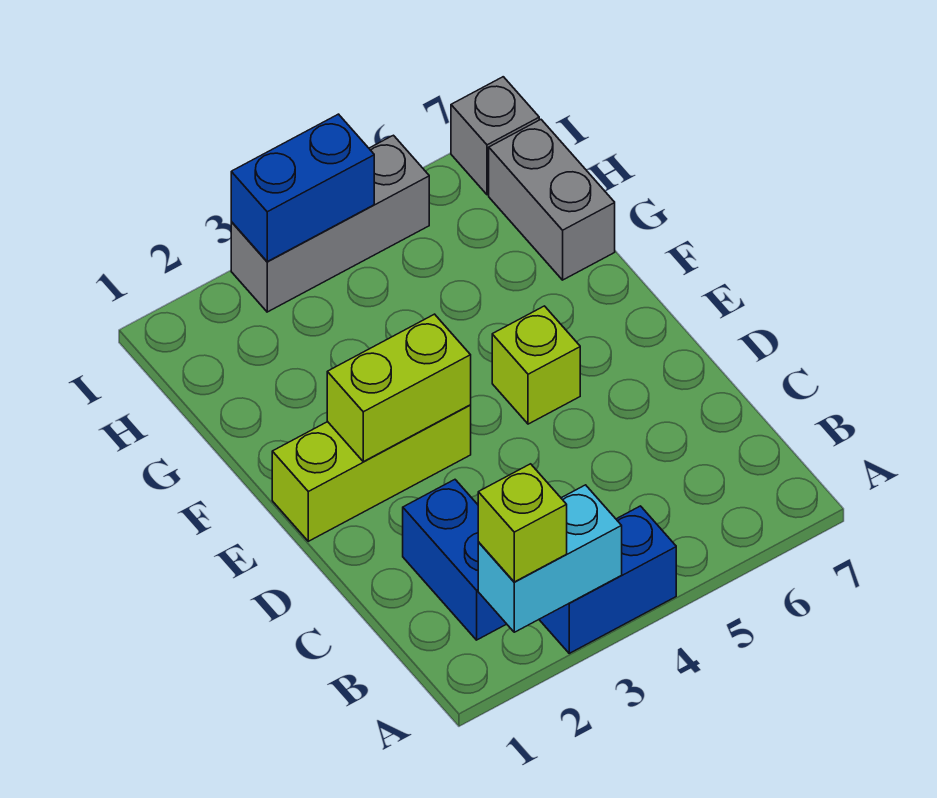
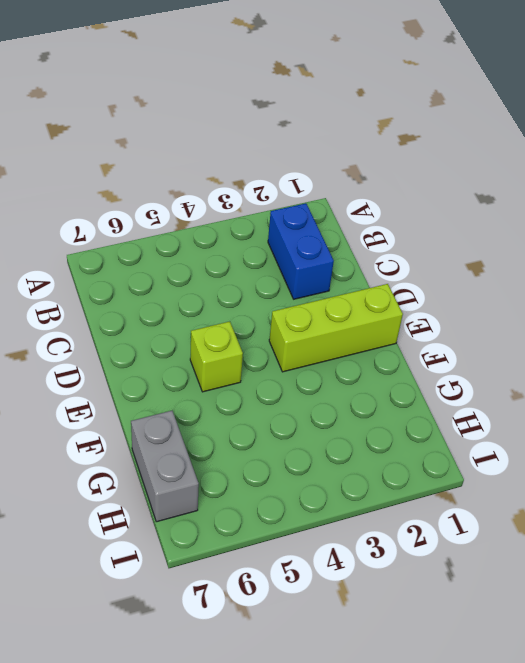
none -> blue 1x2 brick [539,506,676,653]
none -> grey 1x3 brick [231,135,429,312]

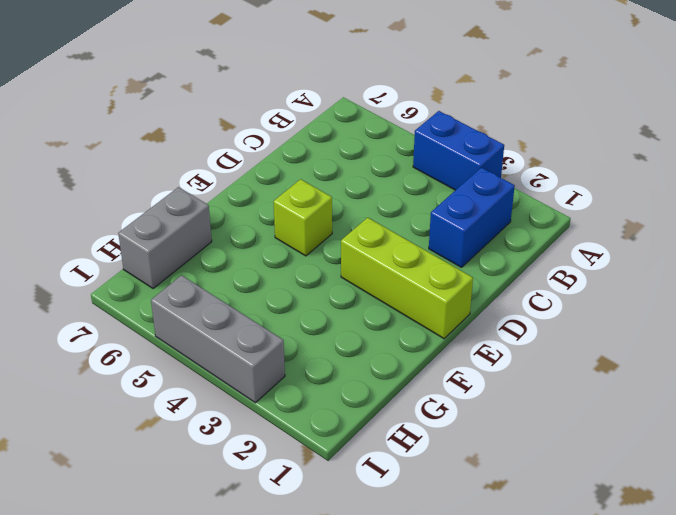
none -> grey 1x1 brick [451,77,539,195]
none -> cyan 1x2 brick [478,485,622,632]

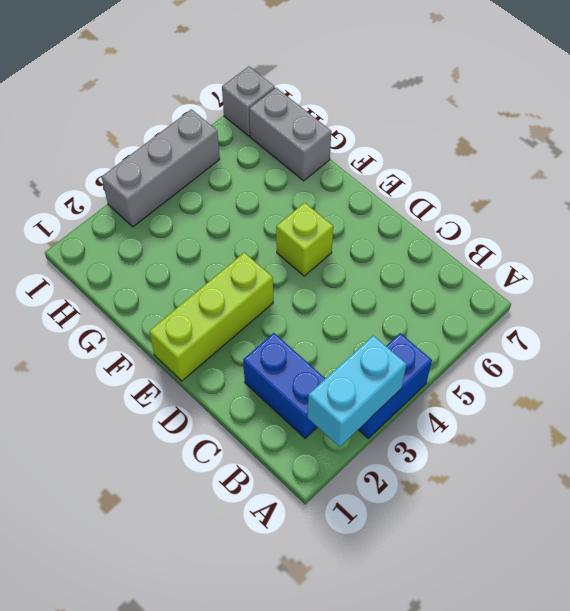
none -> lime 1x2 brick [327,314,471,462]
none -> blue 1x2 brick [231,114,374,262]

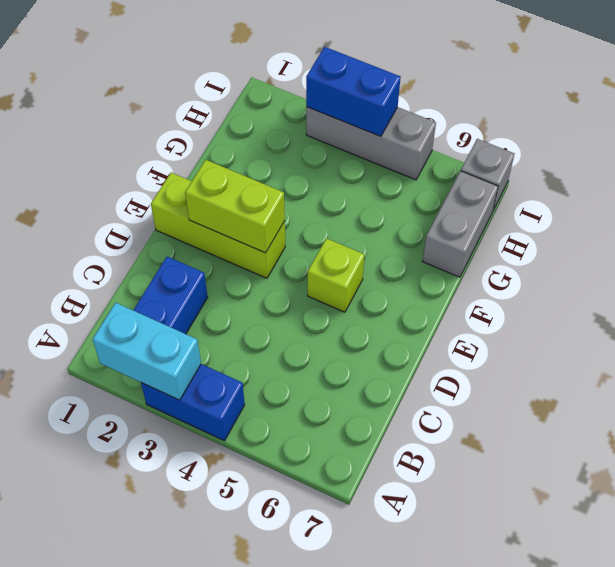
none -> lime 1x1 brick [478,464,567,582]

